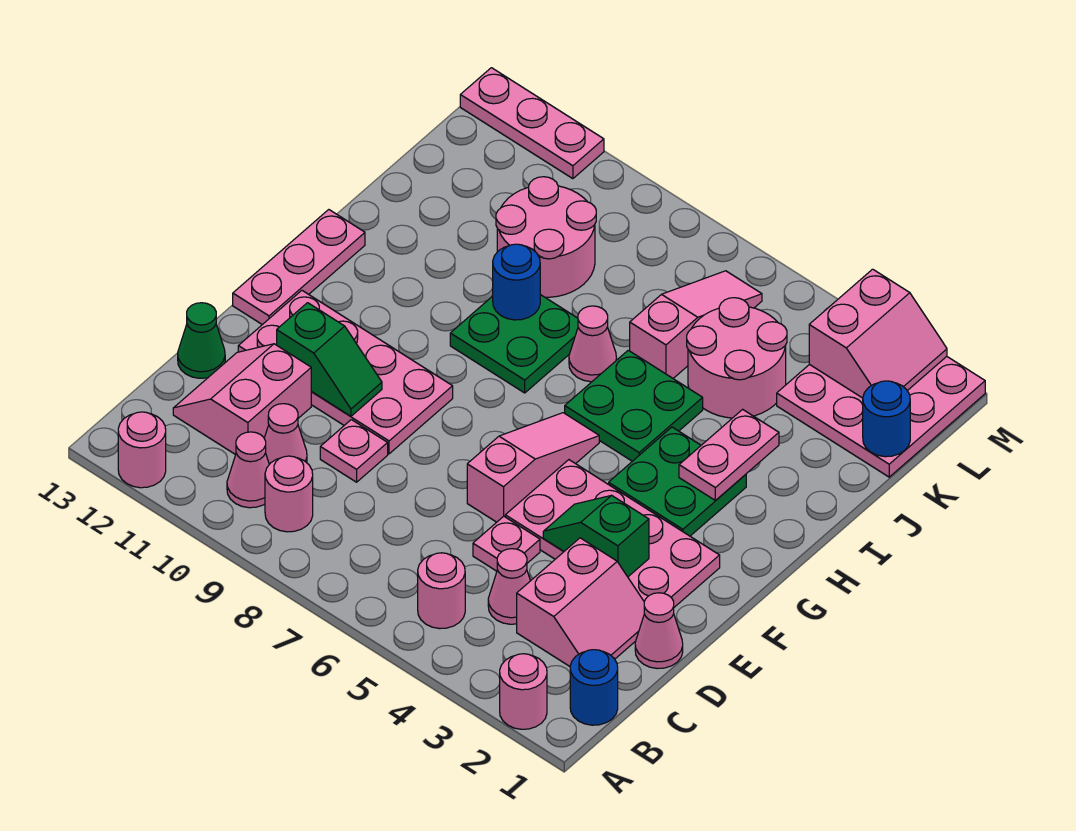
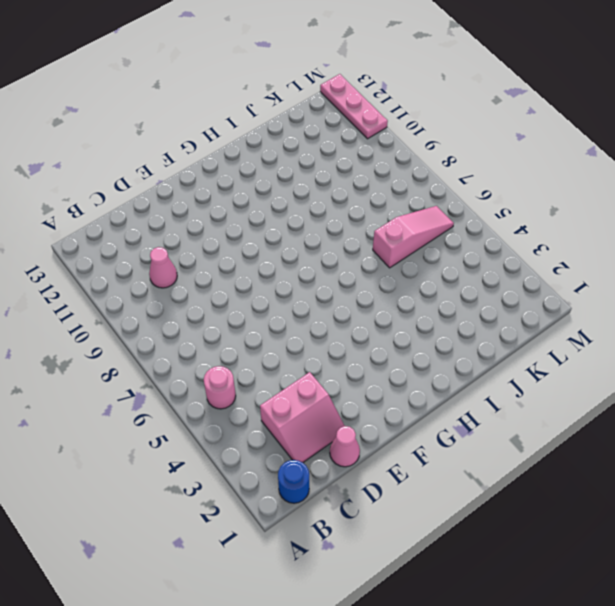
none -> pink 1x1 round brick [500,654,547,729]
none -> pink 1x1 round brick [118,412,166,488]
none -> pink 1x1 round brick [265,456,313,532]
none -> pink 1x1 cone [227,432,269,508]

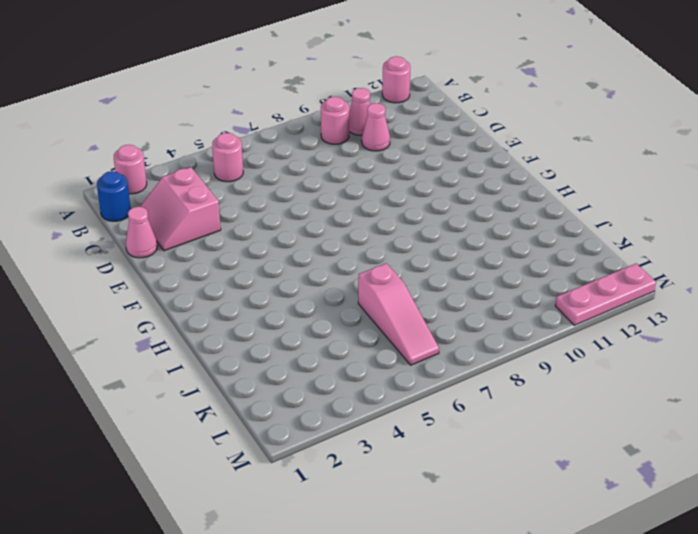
none -> pink 1x1 cone [488,549,530,624]
none -> pink 2x2 slope [173,344,311,455]
none -> pink 1x1 plate [473,516,540,571]
none -> pink 1x1 plate [320,420,388,482]

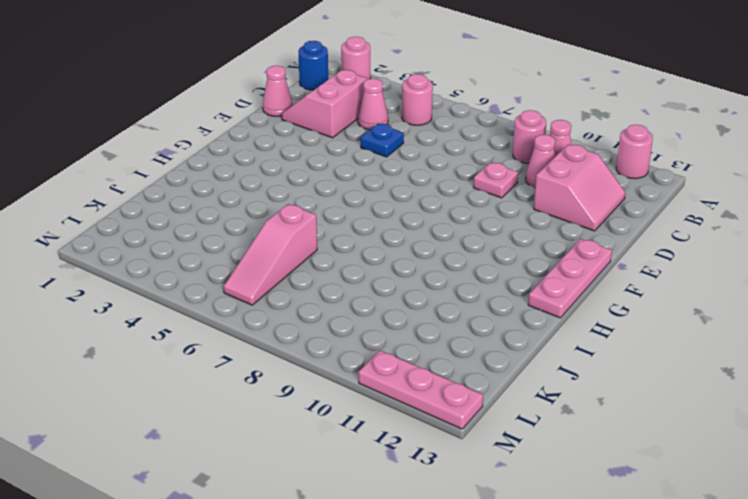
blue 1x1 plate [361,124,404,157] -> pink 1x1 plate [473,516,540,571]
none -> green 1x1 cone [178,303,225,378]
none -> pink 2x4 plate [505,460,720,607]
none -> pink 1x3 slope [467,413,599,522]
none -> pink 2x4 plate [238,291,453,454]

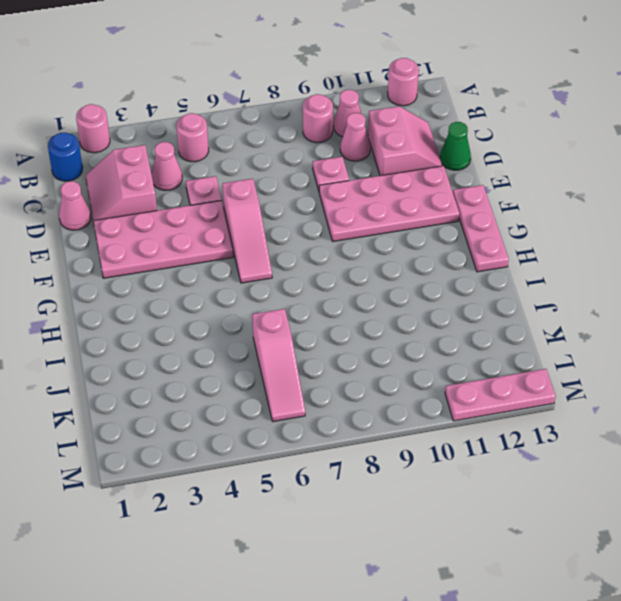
none -> green 2x2 plate [609,427,746,536]
none -> green 2x2 plate [565,350,703,461]
none -> green 2x2 plate [450,295,578,393]
none -> pink 1x1 cone [569,306,617,382]

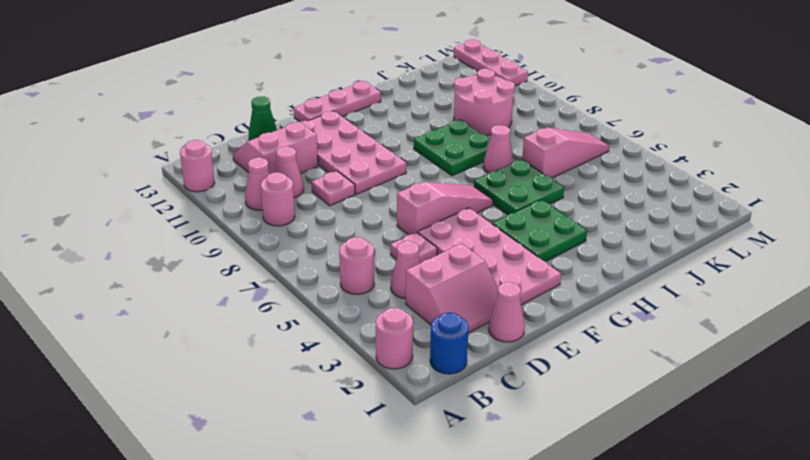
none -> pink 2x2 round brick [687,298,787,418]
none -> pink 3x3 plate [777,357,985,477]
none -> green 1x2 slope [543,495,649,577]
none -> green 1x2 slope [277,303,382,416]

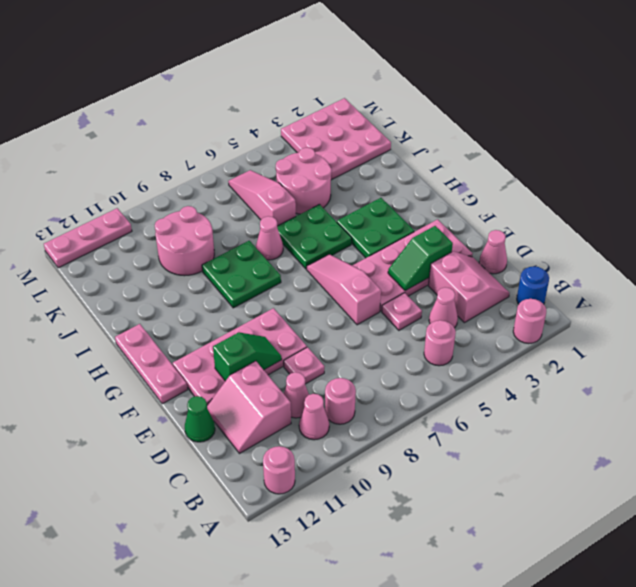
none -> pink 1x2 plate [679,409,779,501]
none -> blue 1x1 round brick [493,244,540,320]
none -> blue 1x1 round brick [863,381,910,457]
none -> pink 2x2 slope [809,269,947,398]

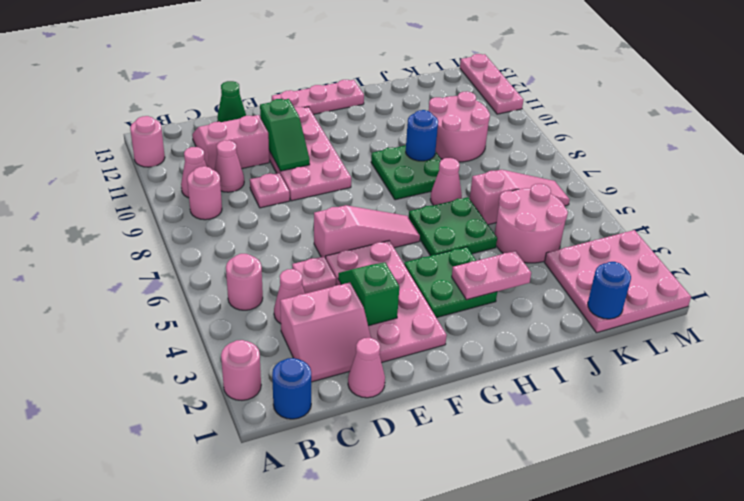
none -> pink 2x2 slope [809,269,947,398]

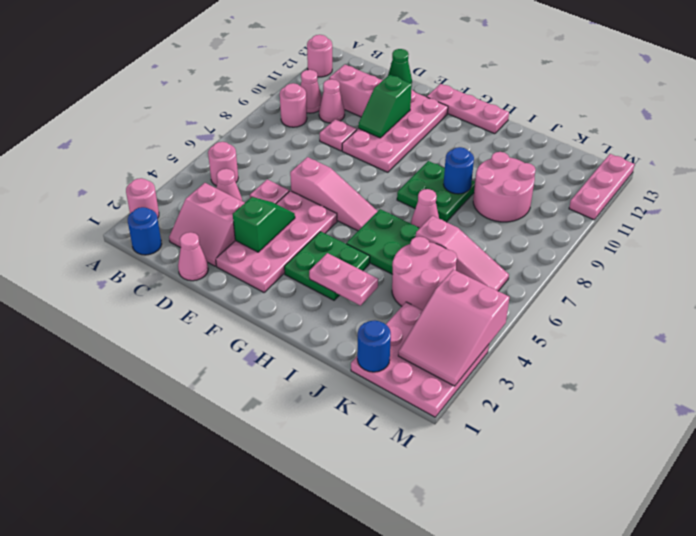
pink 2x3 slope [398,270,510,386] -> pink 2x2 slope [809,269,947,398]

